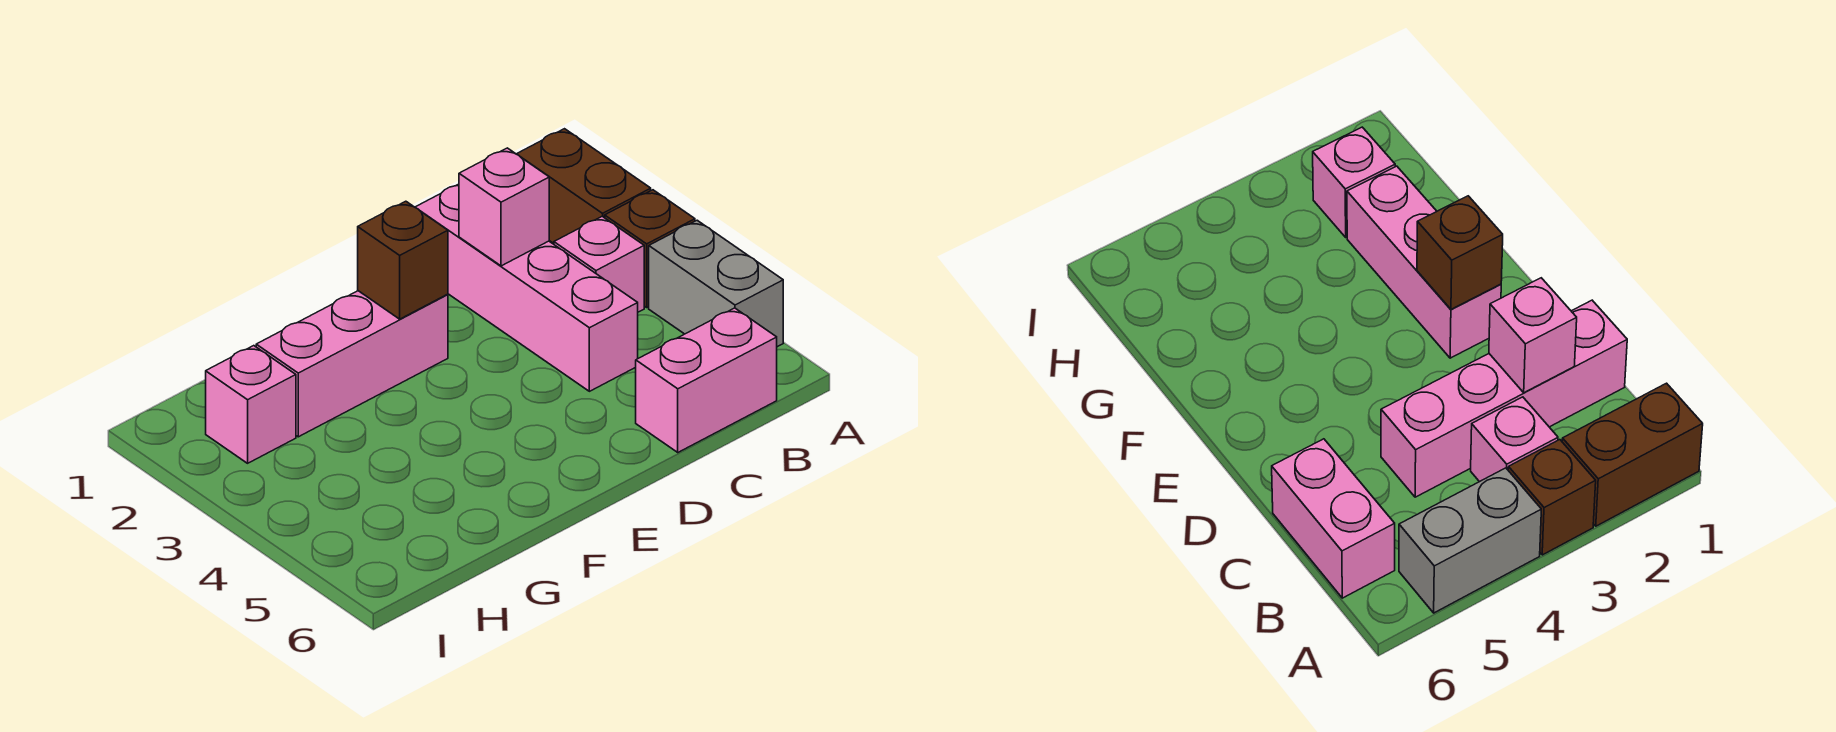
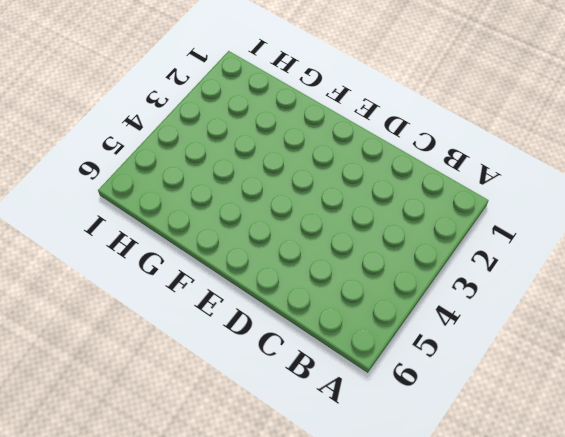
none -> brown 1x2 brick [517,129,651,243]
none -> brown 1x1 brick [605,190,695,307]

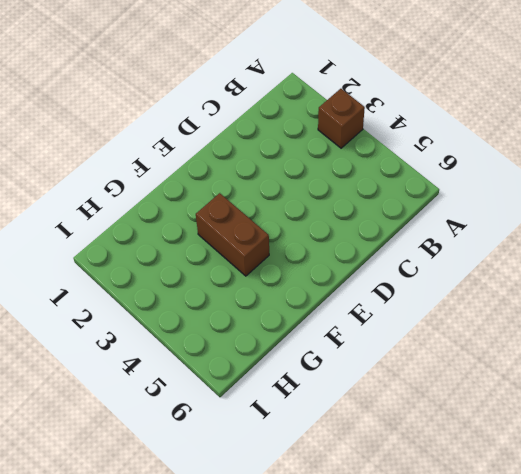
brown 1x2 brick [196,193,269,276] -> brown 1x2 brick moved to [517,129,651,243]
none -> grey 1x2 brick [649,220,783,347]
none -> pink 1x1 brick [554,216,644,312]

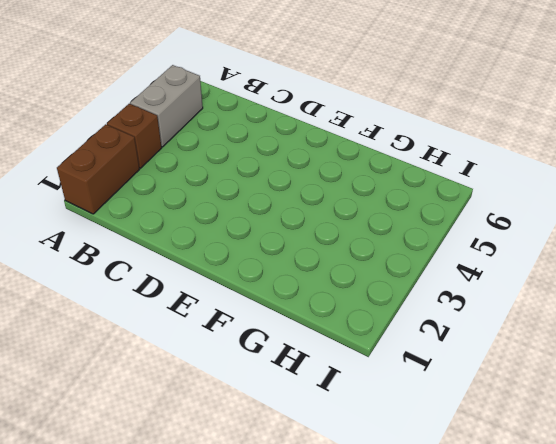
none -> pink 1x1 brick [554,216,644,312]
none -> pink 1x2 brick [636,308,777,452]

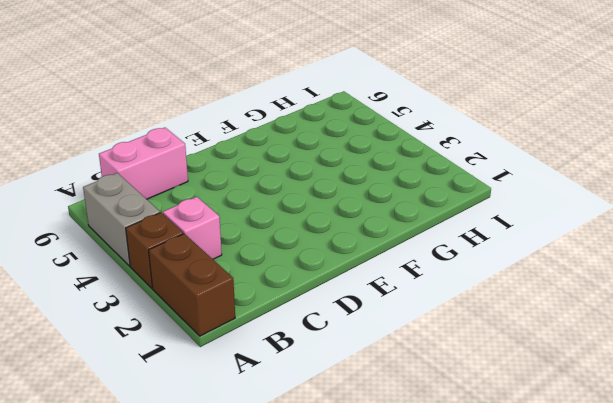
none -> pink 1x4 brick [415,184,638,391]
none -> pink 1x3 brick [256,291,448,437]

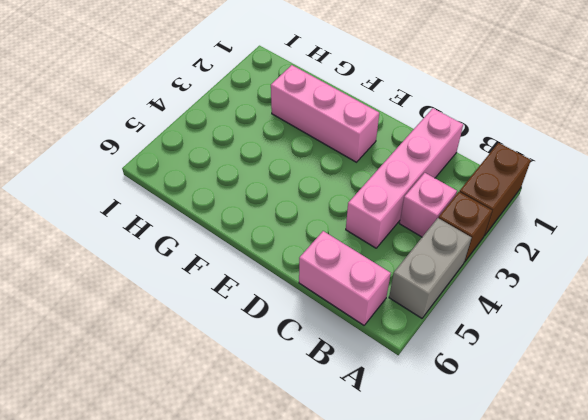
none -> pink 1x1 brick [206,346,296,463]
none -> pink 1x1 brick [459,148,549,266]

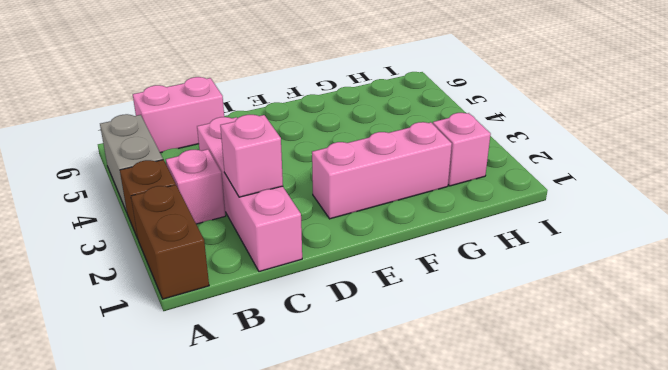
none -> brown 1x1 brick [358,201,448,319]

